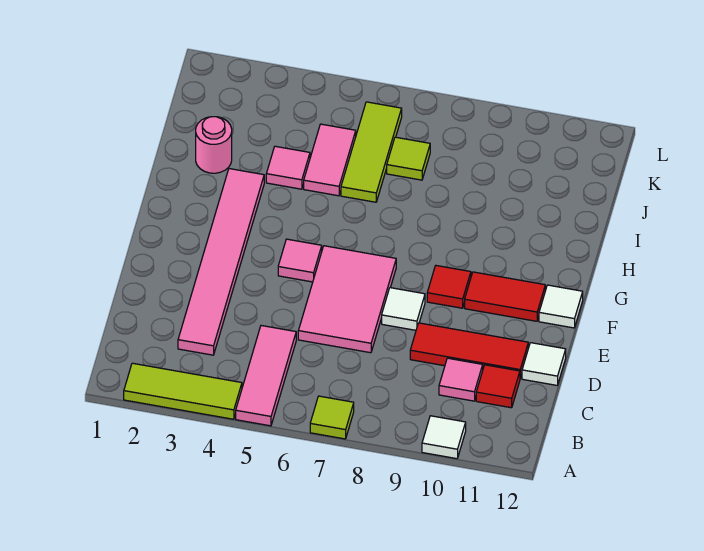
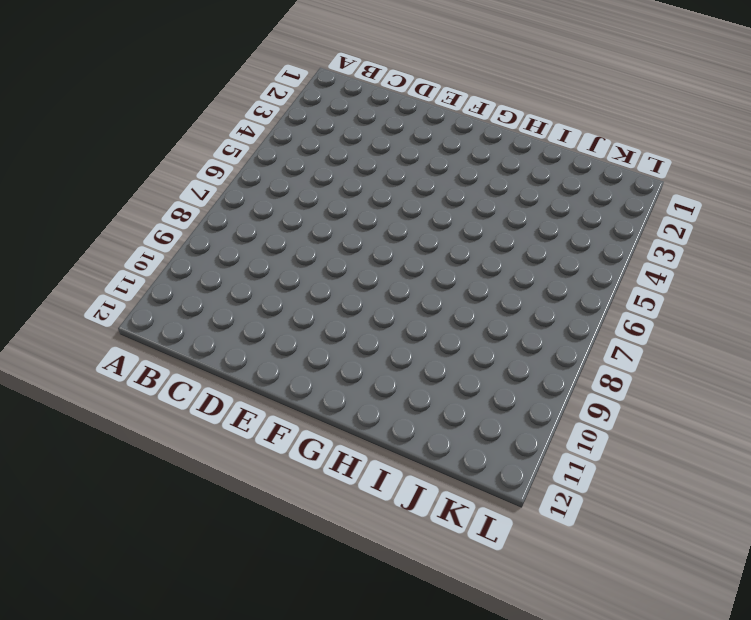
none -> lime 1x3 tile [124,363,242,419]
none -> pink 1x3 tile [236,326,296,426]
none -> lime 1x1 tile [310,396,354,439]

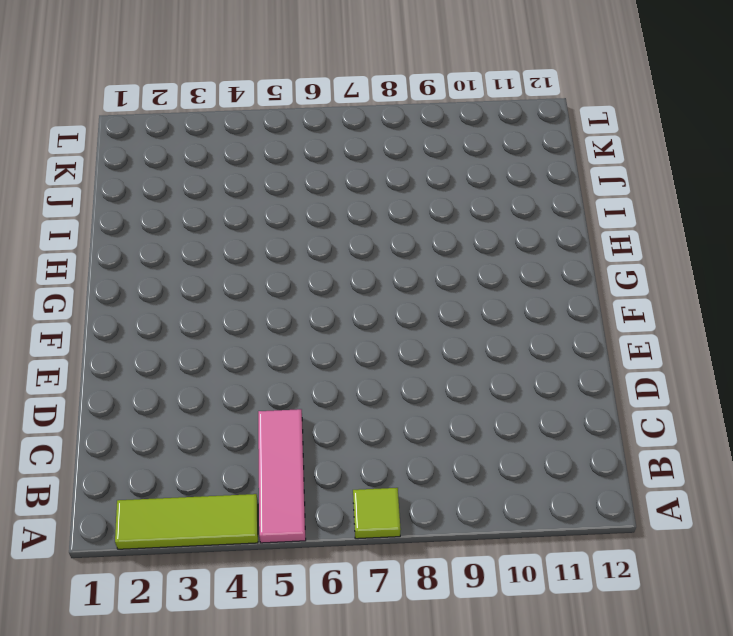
none -> white 1x1 tile [422,416,466,459]
none -> pink 1x6 tile [178,169,264,355]
none -> pink 1x1 tile [439,358,483,401]

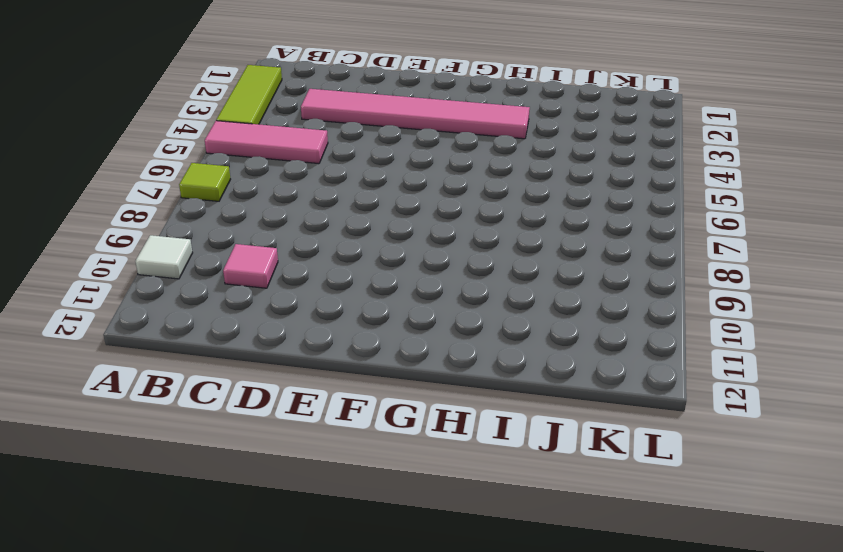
none -> red 1x1 tile [476,365,520,408]
none -> pink 2x3 tile [298,246,396,353]
none -> red 1x3 tile [410,323,528,378]

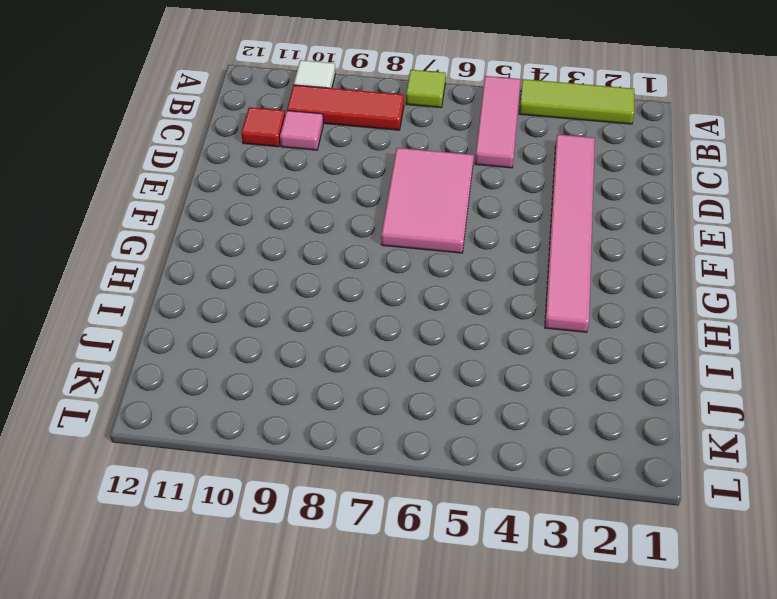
red 1x3 tile [287,85,404,130] -> red 1x3 tile moved to [410,323,528,378]
none -> white 1x1 tile [522,343,566,385]
none -> white 1x1 tile [382,288,425,330]
none -> pink 1x1 tile [278,239,322,282]

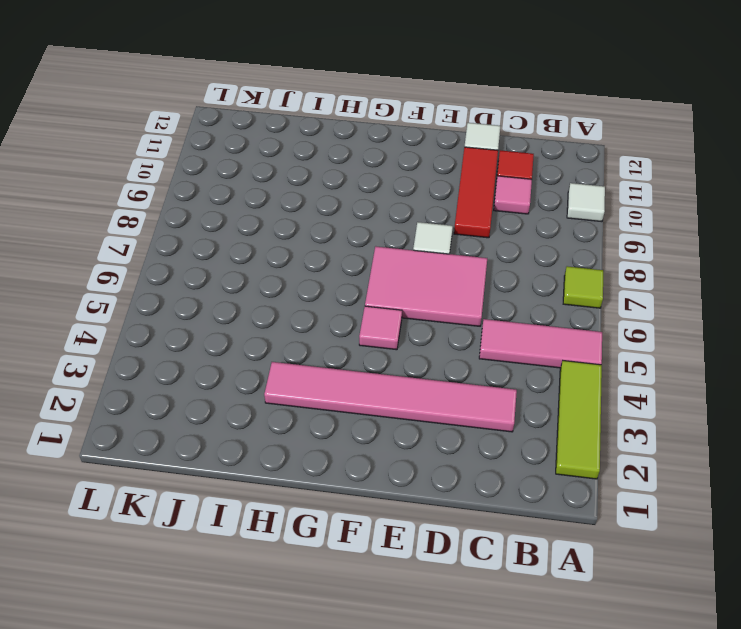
none -> red 1x1 tile [427,266,471,308]
none -> red 1x2 tile [465,272,545,321]
none -> white 1x1 tile [539,285,583,328]

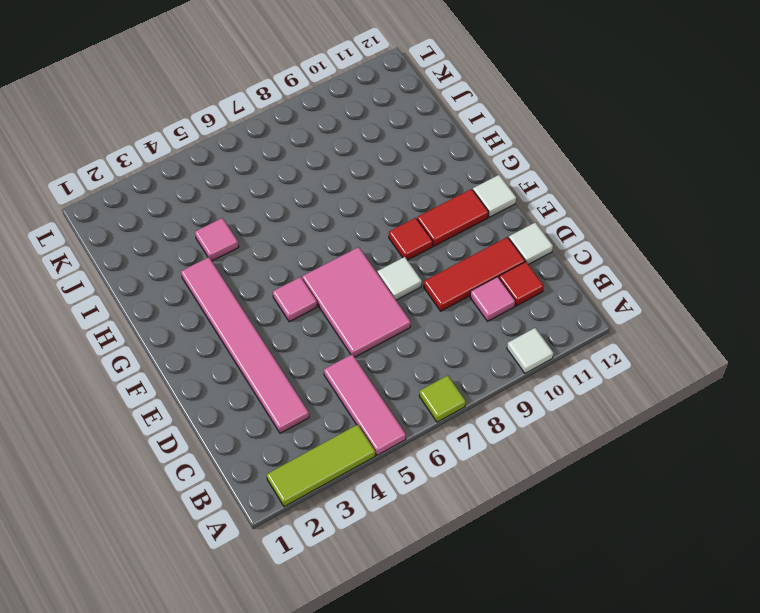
none -> pink 1x1 round brick [196,117,232,173]
none -> pink 1x2 tile [304,124,356,196]
none -> lime 1x3 tile [341,102,402,202]

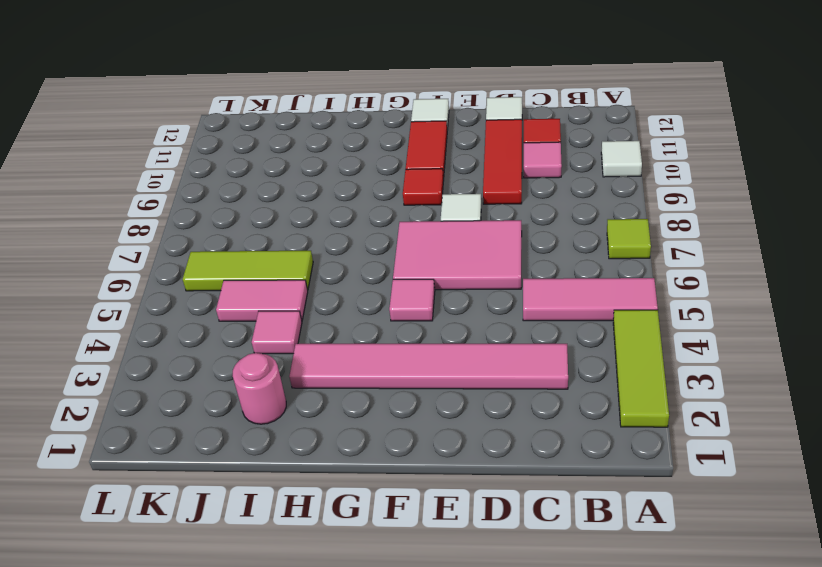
none -> lime 1x1 tile [387,137,430,180]

